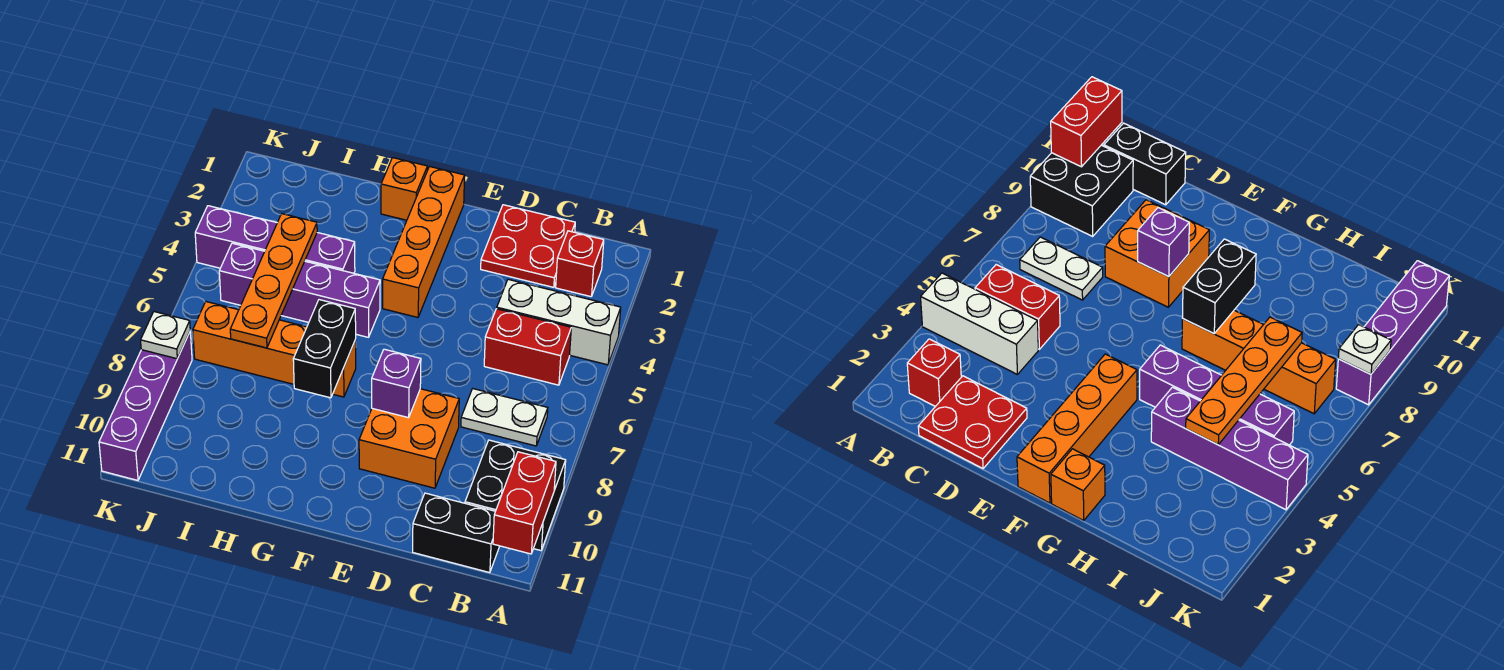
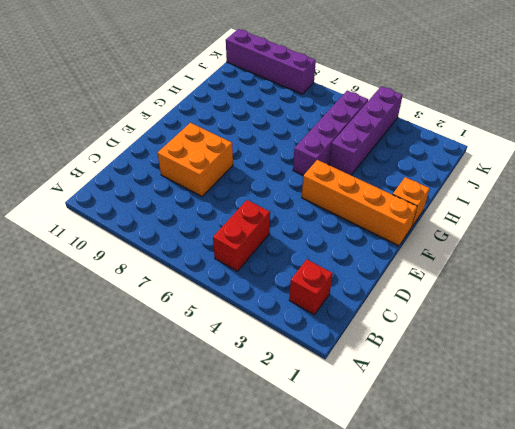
none -> white 1x3 brick [497,279,621,365]
none -> black 2x2 brick [465,440,566,550]
none -> white 1x2 plate [461,389,548,446]

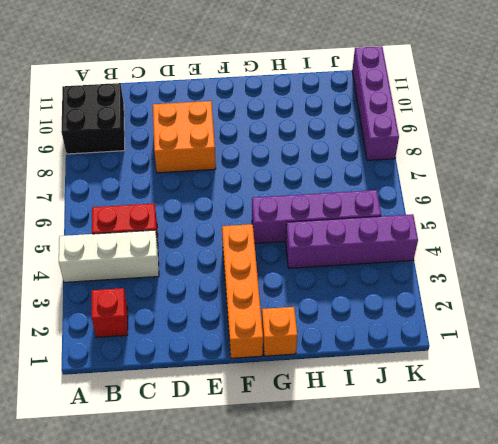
none -> white 1x2 plate [461,389,548,446]
none -> black 1x2 brick [413,493,500,573]
none -> red 2x2 plate [481,205,575,287]

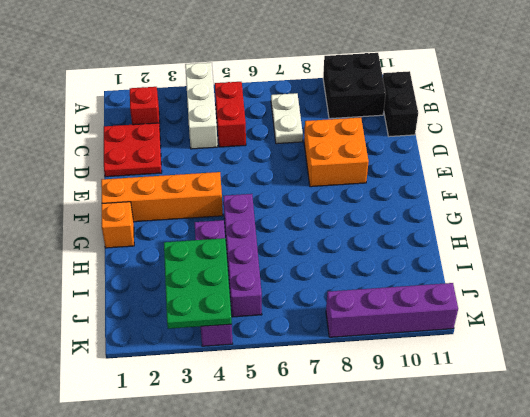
green 2x3 plate [164,238,232,329] -> orange 1x4 plate [230,214,317,348]
none -> orange 1x4 brick [193,302,356,397]
none -> red 1x2 brick [493,452,556,554]
none -> purple 1x1 brick [372,349,421,418]

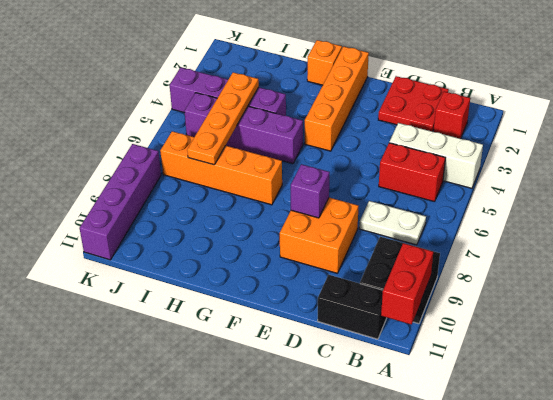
none -> black 1x2 brick [293,300,356,398]
none -> white 1x1 plate [141,312,190,359]

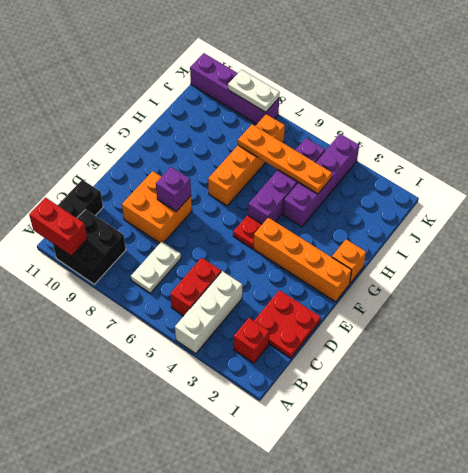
red 1x1 plate [233,215,262,249] -> none
white 1x2 plate [228,70,280,112] -> white 1x1 plate [141,312,190,359]
none -> black 1x2 brick [293,300,356,398]

